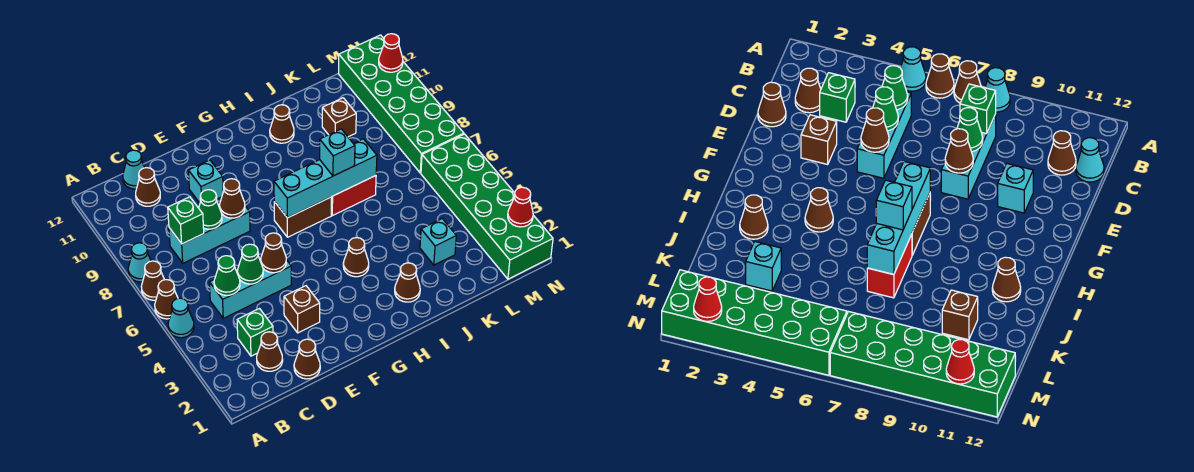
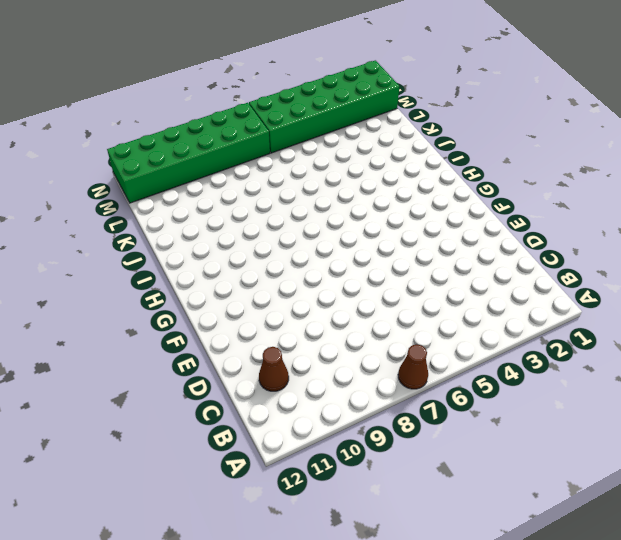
none -> cyan 1x1 cone [168,298,194,338]
none -> brown 1x1 cone [155,280,178,319]
none -> cyan 1x1 cone [128,243,151,282]
none -> brown 1x1 cone [257,332,283,371]

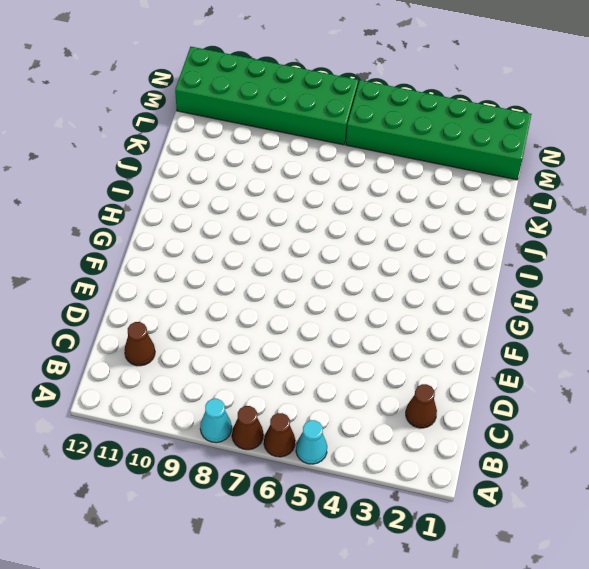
none -> green 1x1 brick [237,309,273,356]
none -> cyan 1x3 brick [209,257,291,318]
none -> cyan 1x3 brick [169,203,250,263]
none -> cyan 1x1 cone [123,150,145,189]

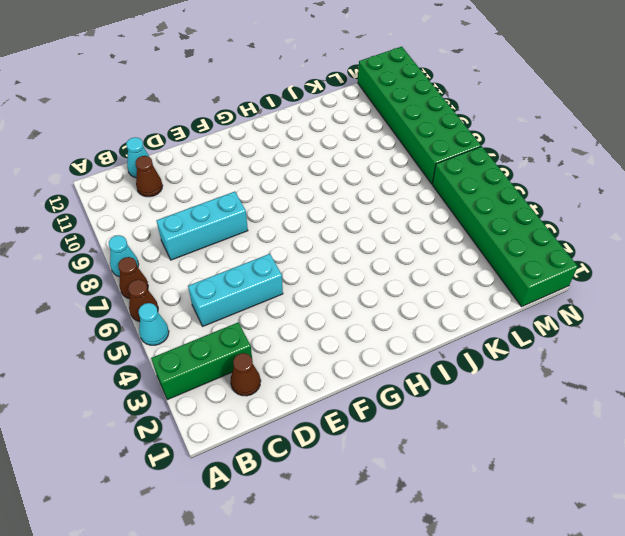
green 1x3 brick [151,322,252,400] -> green 1x1 brick [237,309,273,356]
none -> brown 1x1 cone [294,339,320,379]
none -> brown 1x1 brick [284,286,320,333]
none -> cyan 1x1 brick [188,160,223,203]
none -> brown 1x2 brick [274,197,332,237]

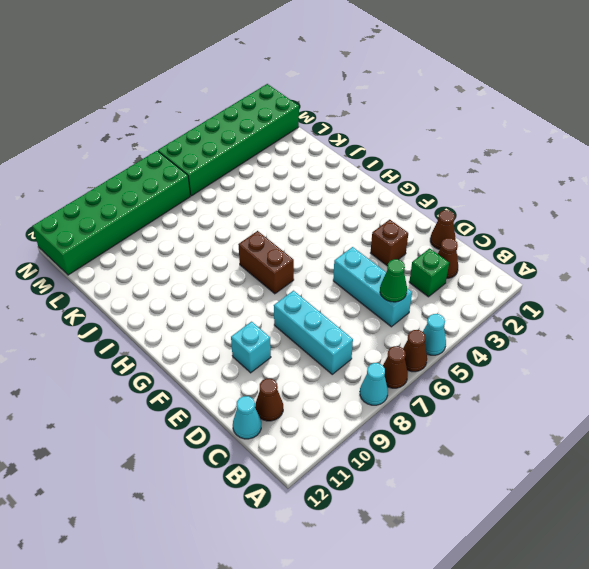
none -> brown 1x1 cone [343,238,369,277]
none -> brown 1x1 cone [395,263,420,302]
none -> red 1x2 brick [331,176,376,216]
none -> brown 1x1 cone [270,105,294,143]

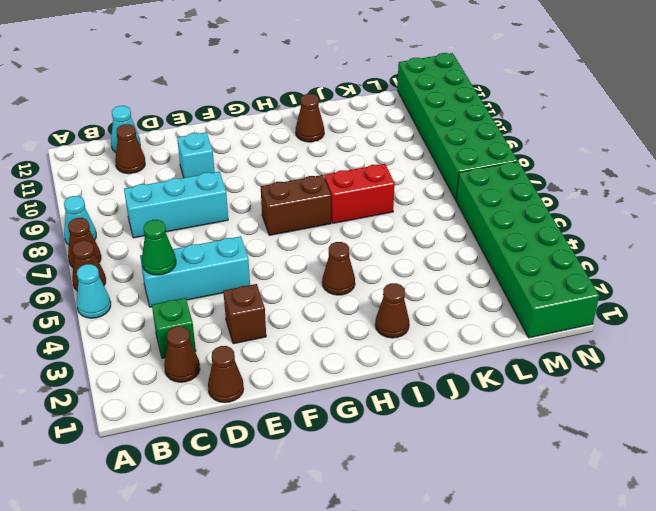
none -> cyan 1x1 brick [420,219,456,265]
none -> brown 1x1 brick [322,98,356,137]
none -> green 1x1 brick [168,197,204,244]
none -> green 1x1 cone [238,244,263,284]

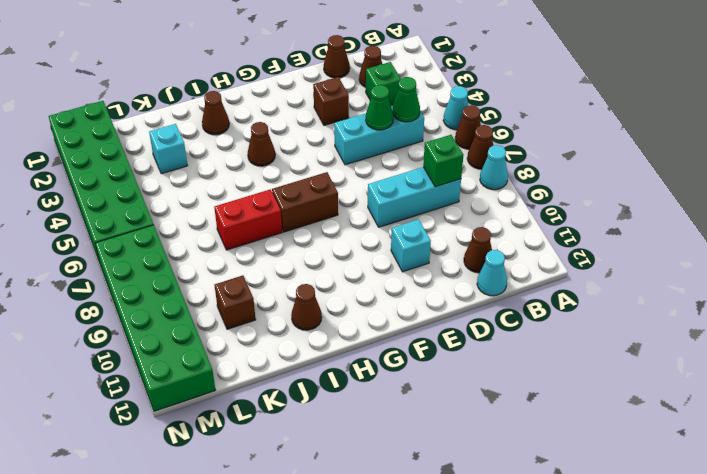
none -> green 1x1 cone [199,190,222,229]
none -> brown 1x1 cone [261,233,286,273]
none -> brown 1x1 cone [220,179,245,218]
none -> cyan 1x4 brick [274,139,377,218]

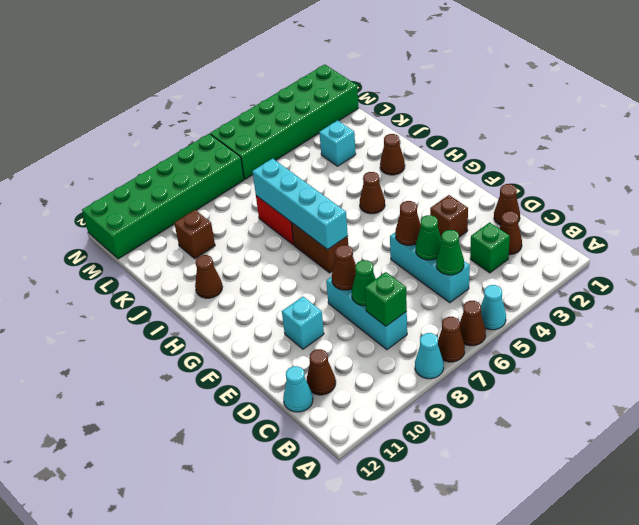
none -> red 1x1 cone [508,187,533,227]
none -> red 1x1 cone [379,34,403,72]
none -> cyan 1x1 brick [320,129,355,176]

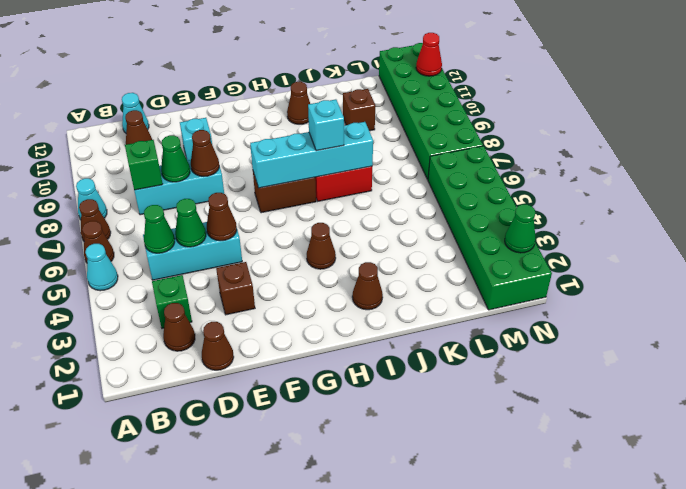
green 1x1 cone [505,204,536,253] -> red 1x1 cone [508,187,533,227]
none -> cyan 1x1 brick [420,219,456,265]

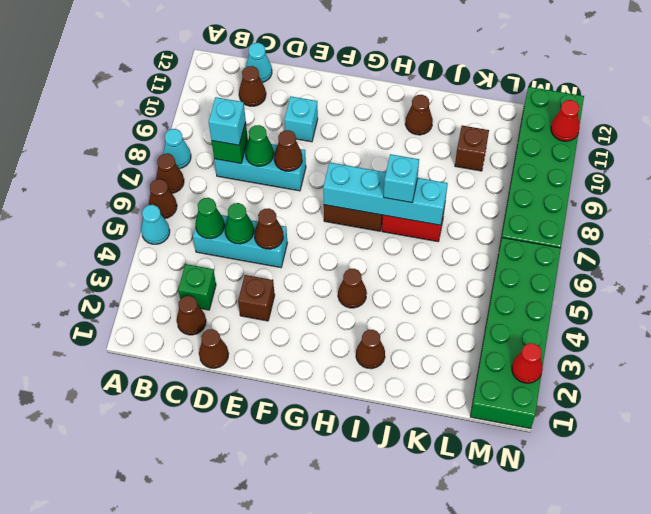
cyan 1x1 brick [209,97,246,145] -> cyan 1x1 brick moved to [420,219,456,265]

